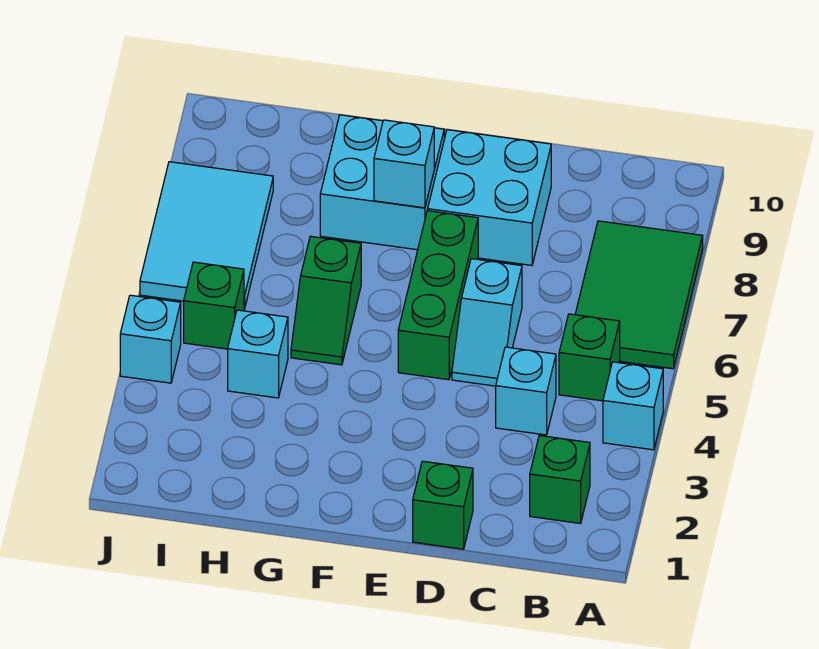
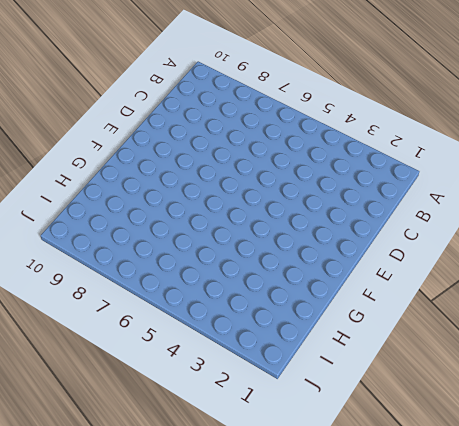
none -> cyan 1x1 brick [603,362,663,450]
none -> green 2x3 tile [575,221,703,369]
none -> green 1x1 brick [530,436,590,523]

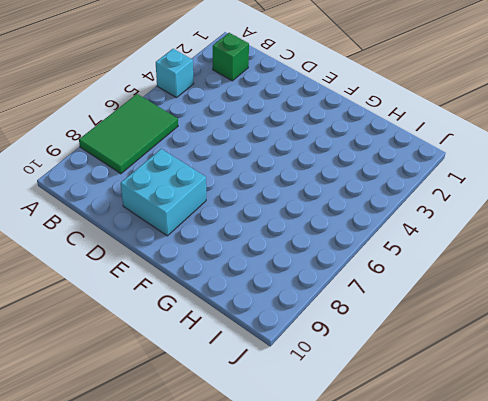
none -> green 1x1 brick [559,314,620,401]
none -> cyan 1x1 brick [496,347,556,435]
none -> green 1x1 brick [413,461,473,549]

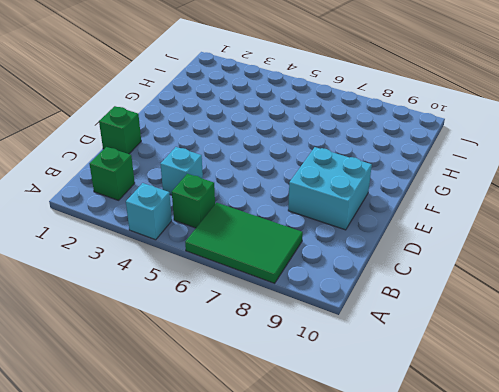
none -> cyan 1x2 slope [452,259,522,386]
none -> green 1x3 brick [398,211,478,380]
none -> cyan 2x2 brick [320,115,444,250]

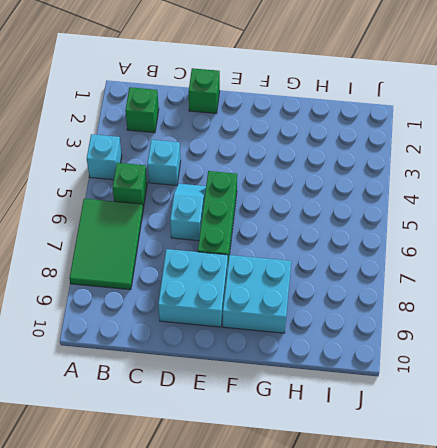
none -> green 1x2 slope [291,236,361,365]
none -> cyan 1x1 brick [228,310,288,398]
none -> green 1x1 brick [184,262,244,349]

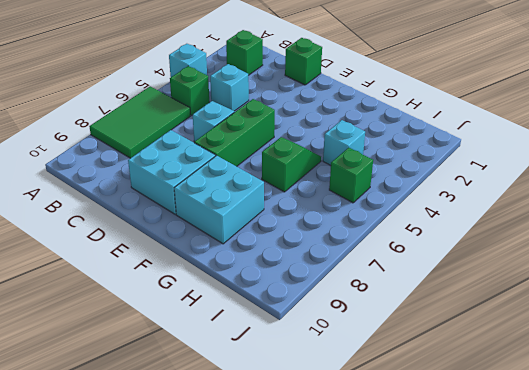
none -> cyan 2x3 tile [140,162,273,309]
none -> cyan 1x1 brick [120,295,181,383]
none -> cyan 1x1 brick [374,120,434,208]

